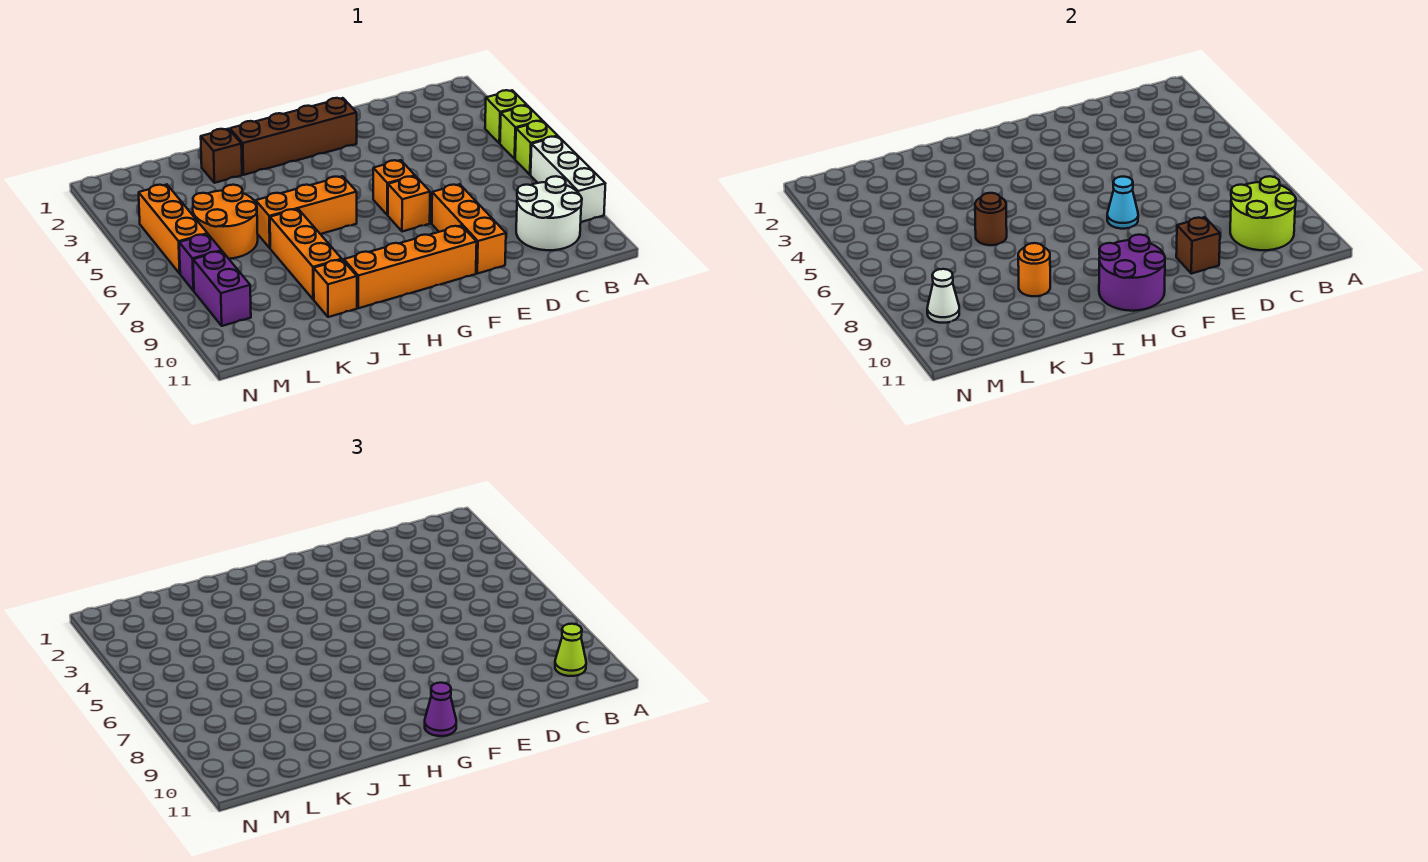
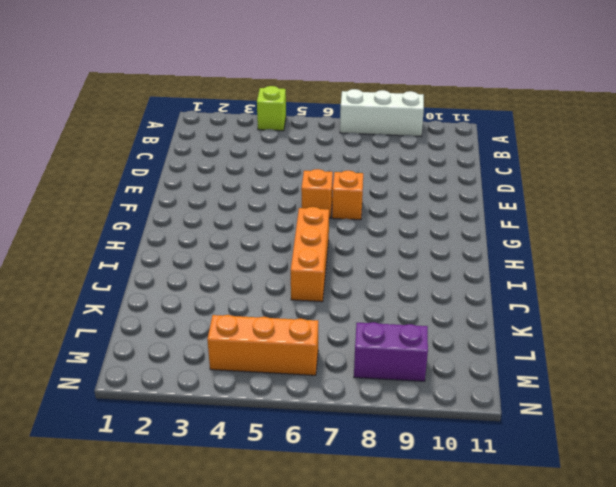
none -> lime 1x1 brick [500,106,542,159]
none -> lime 1x1 brick [515,121,558,175]
none -> white 2x2 round brick [516,176,582,250]

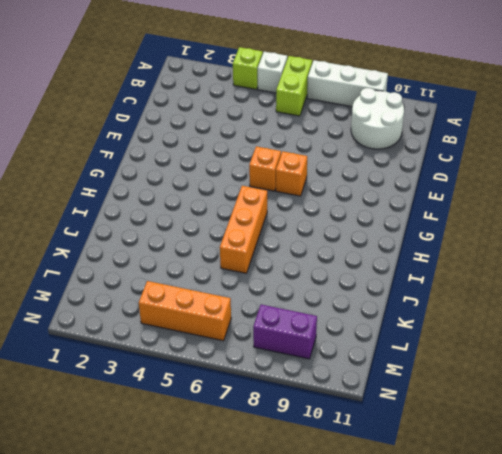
white 1x1 brick [258,52,287,93] -> lime 1x1 brick [500,106,542,159]
lime 1x2 brick [276,56,312,116] -> lime 1x1 brick [515,121,558,175]
none -> orange 1x3 brick [432,184,506,274]
none -> brown 1x4 brick [230,98,357,175]
none -> orange 1x4 brick [344,226,477,308]

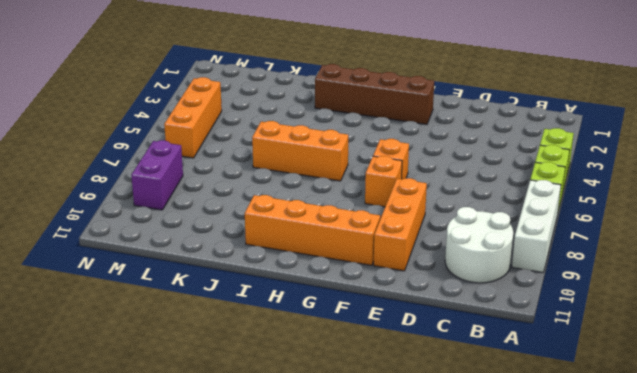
none -> brown 1x1 brick [201,129,242,183]
none -> orange 1x3 brick [270,209,342,300]
none -> orange 1x1 brick [314,260,357,317]

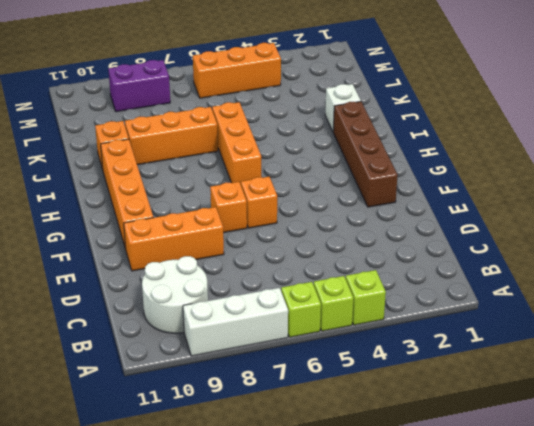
white 1x1 brick [325,84,361,131] -> brown 1x1 brick [201,129,242,183]
none -> orange 2x2 round brick [193,185,258,259]
none -> purple 1x1 brick [179,234,222,291]
none -> lime 2x2 round brick [1230,176,1296,250]

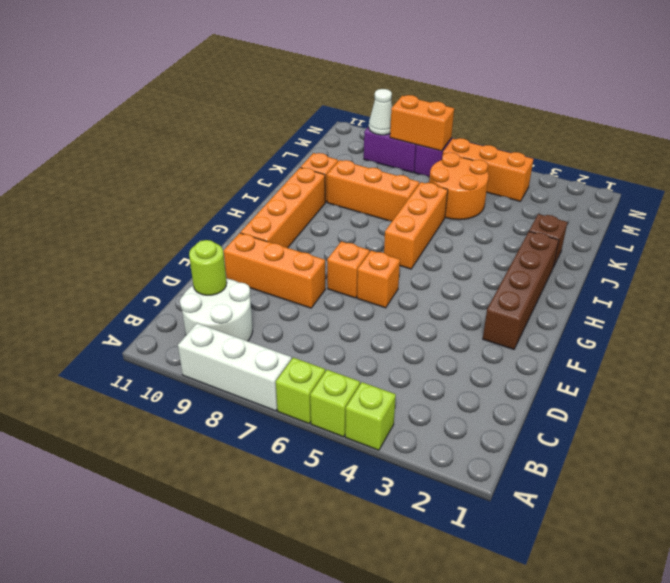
lime 1x1 round brick [189,240,227,295] -> lime 2x2 round brick [1230,176,1296,250]
orange 1x2 brick [390,95,454,151] -> none
none -> brown 1x1 brick [1176,217,1220,274]
none -> cyan 1x1 cone [1107,177,1138,229]
none -> purple 2x2 round brick [1099,235,1165,311]

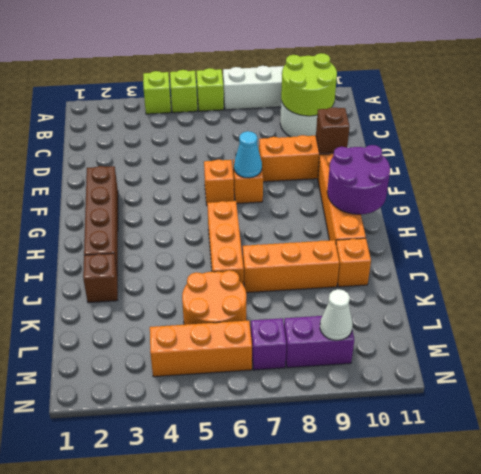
none -> brown 1x1 round brick [975,193,1007,245]
none -> orange 1x1 round brick [1018,243,1050,296]
none -> lime 1x1 cone [555,624,586,676]

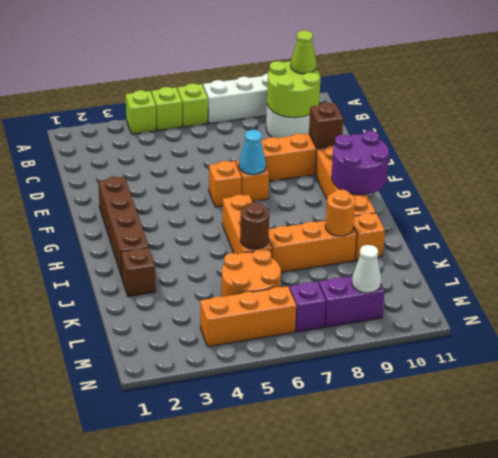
none -> purple 1x1 cone [425,683,456,736]

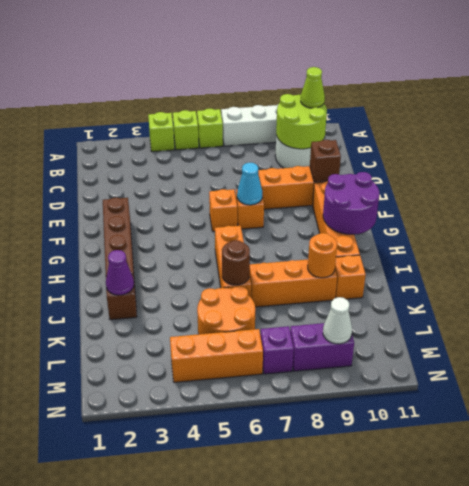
purple 1x1 cone [106,250,134,295] -> purple 1x1 cone moved to [425,683,456,736]

